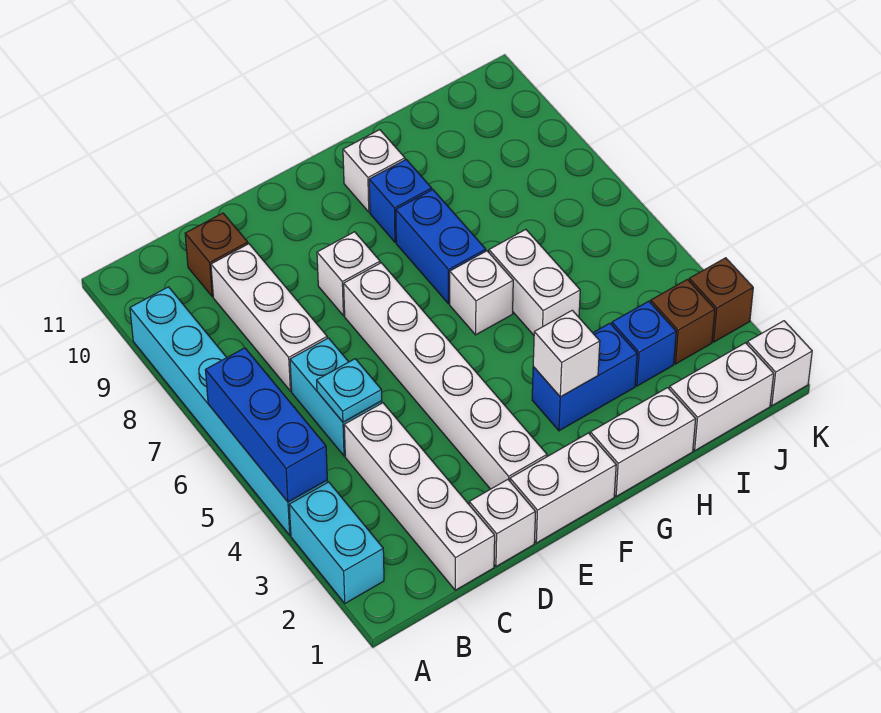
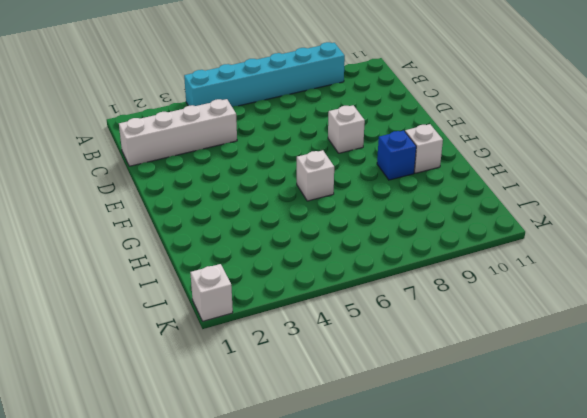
none -> cyan 1x2 brick [289,482,384,603]
none -> cyan 1x2 brick [290,338,382,456]
none -> white 1x3 brick [211,244,327,391]

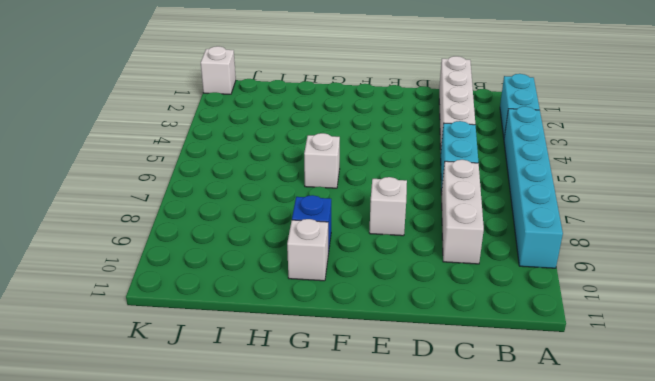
none -> brown 1x1 brick [185,213,248,297]
none -> white 1x1 brick [469,480,536,566]
none -> white 1x2 brick [510,433,616,543]

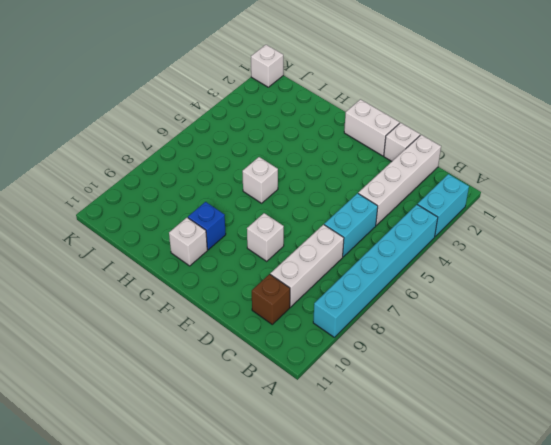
none -> white 1x6 brick [344,263,547,489]
none -> white 1x2 brick [590,388,696,497]
none -> blue 1x2 brick [532,323,637,431]

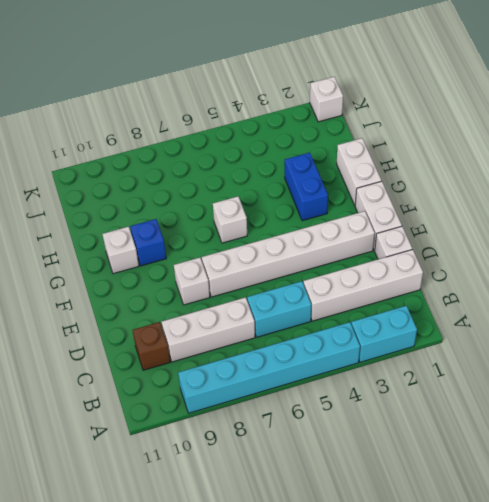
none -> blue 1x2 brick [396,190,486,304]
none -> white 1x2 brick [489,229,580,335]
none -> white 1x2 brick [669,343,774,451]

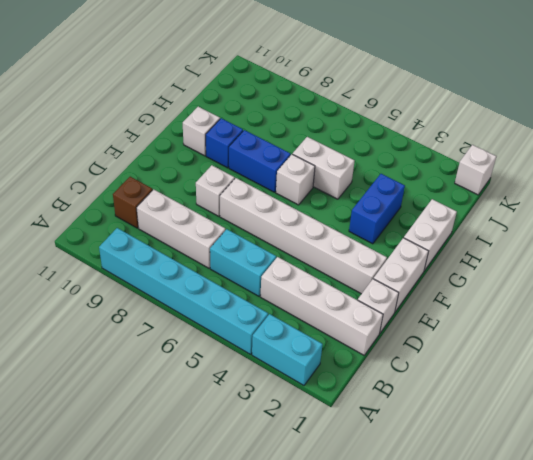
none -> white 1x2 brick [669,343,774,451]
none -> blue 1x1 brick [612,301,676,386]
none -> brown 1x1 brick [651,280,715,364]

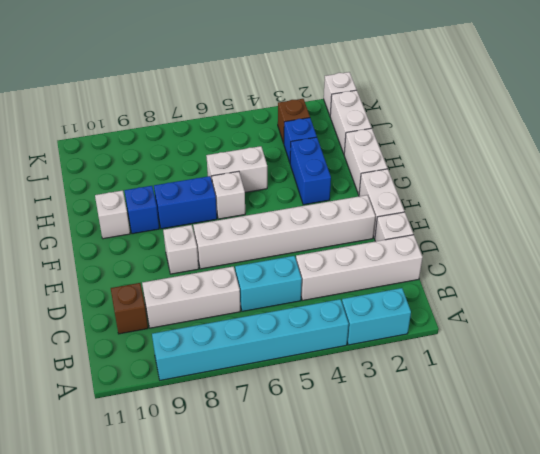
none -> brown 1x1 brick [689,258,753,342]
none -> blue 1x3 brick [205,348,327,502]
none -> cyan 1x1 plate [317,359,382,422]

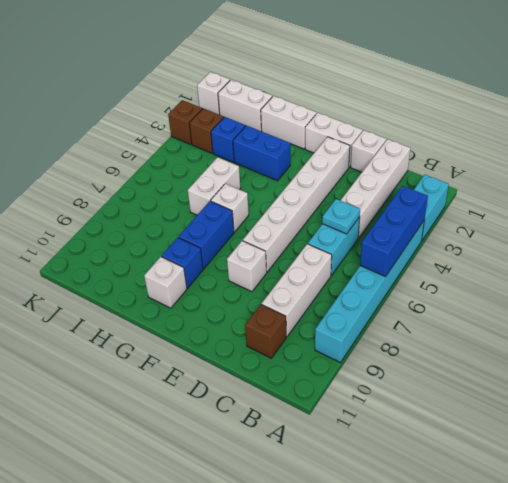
none -> white 1x1 brick [533,310,600,397]

